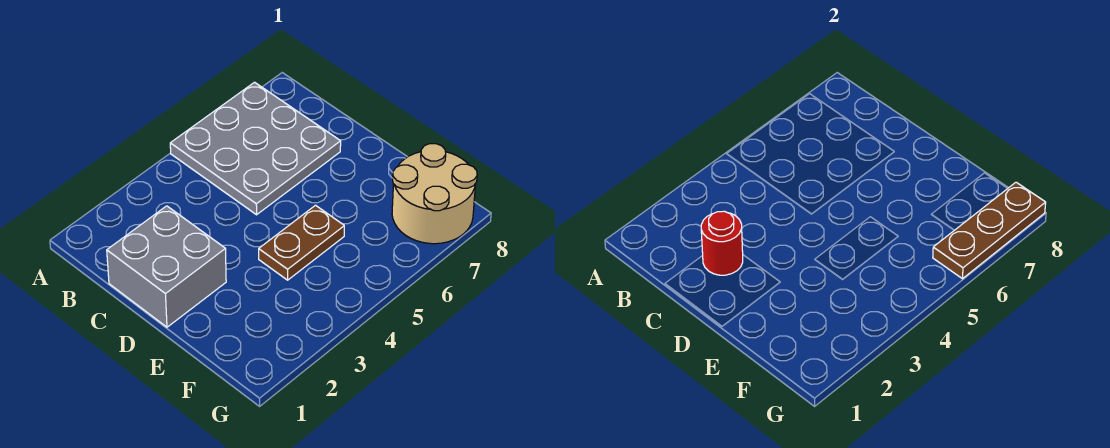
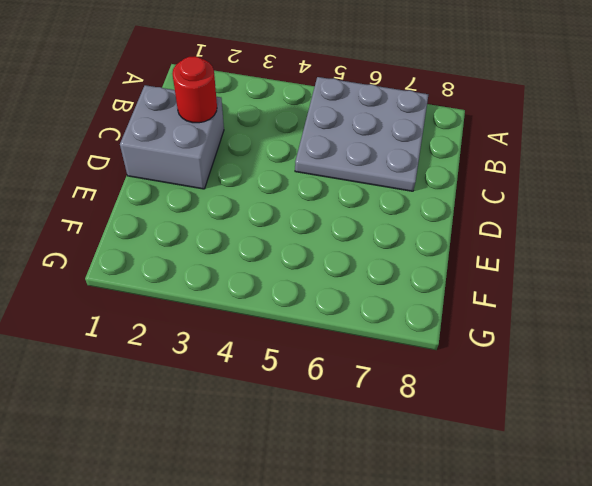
none -> brown 1x2 plate [259,205,344,280]
none -> tan 2x2 round brick [392,144,477,244]

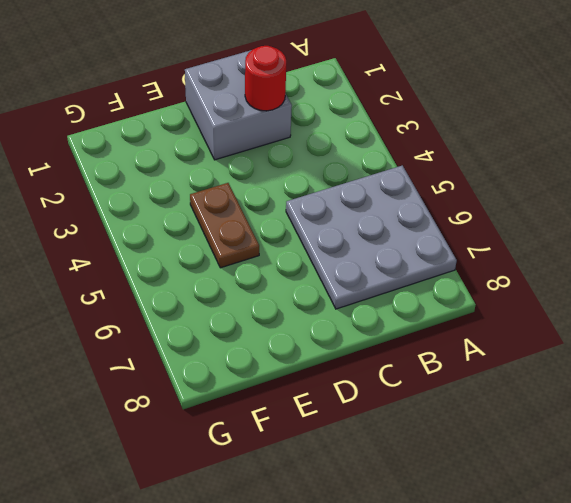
none -> tan 2x2 round brick [392,144,477,244]
none -> brown 1x3 plate [933,182,1046,279]

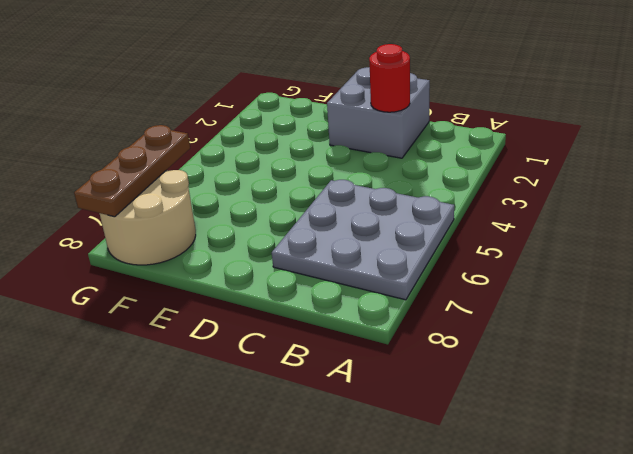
none -> brown 1x2 plate [259,205,344,280]

